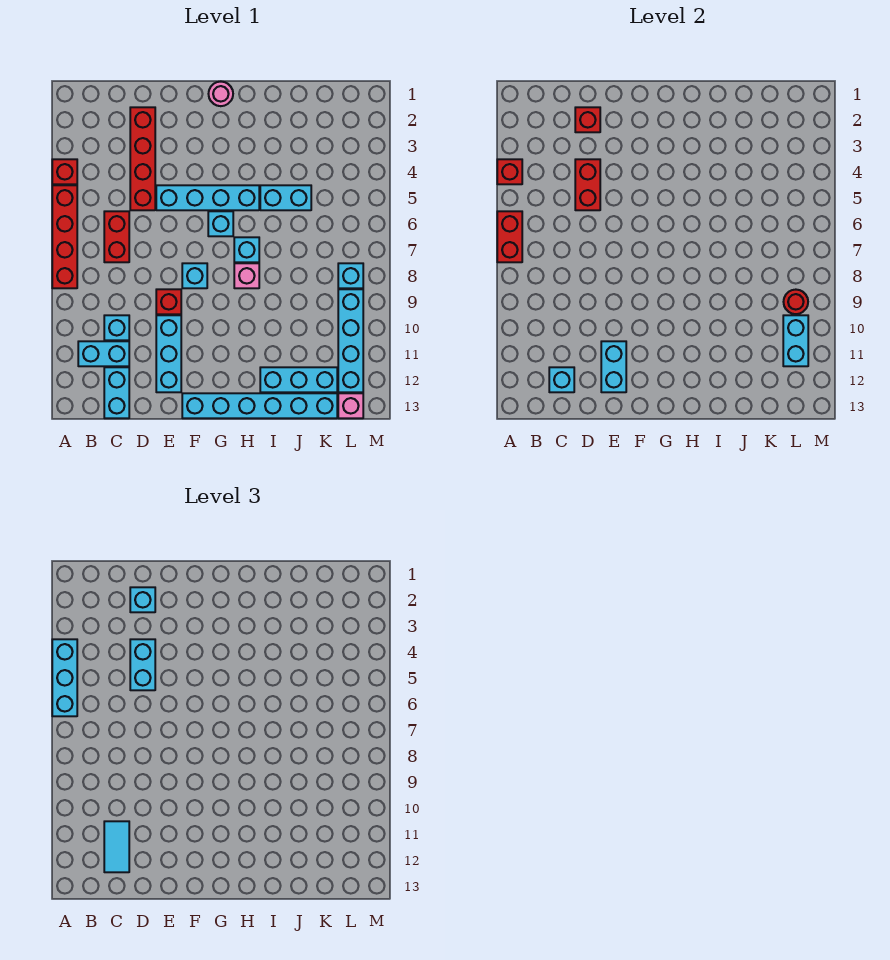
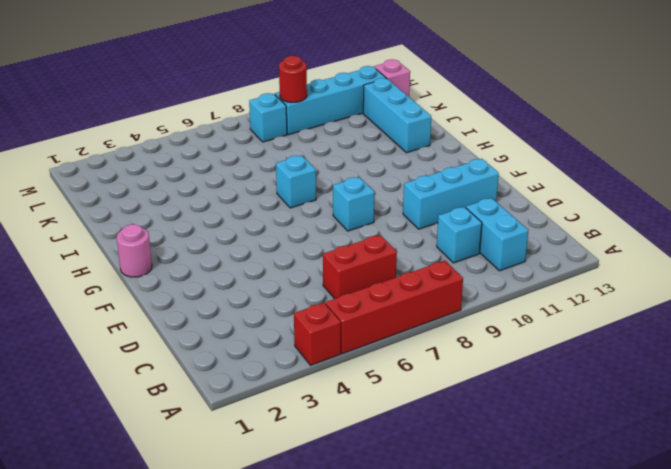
none -> cyan 1x2 brick [104,367,129,418]
none -> red 1x4 brick [130,107,155,210]
none -> cyan 1x4 brick [156,185,259,210]
none -> red 1x1 brick [156,289,181,314]

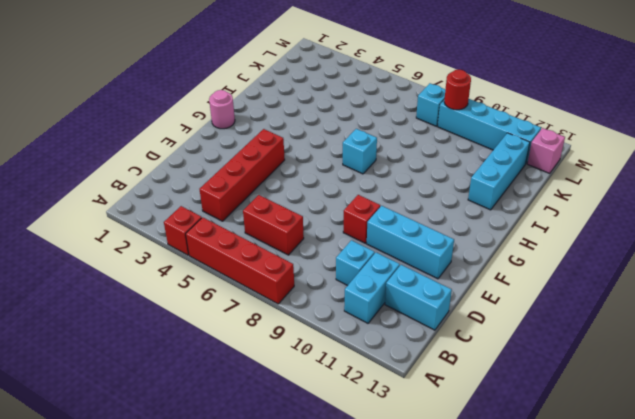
red 1x4 brick [199,129,285,221] -> red 1x4 brick turned to [130,107,155,210]
none -> cyan 1x4 brick [156,185,259,210]
none -> cyan 1x1 brick [182,263,207,288]
none -> cyan 1x6 brick [182,393,337,418]
none -> cyan 1x1 brick [208,211,233,236]

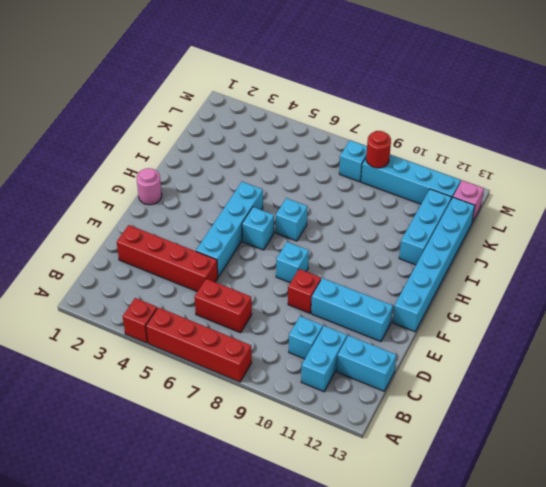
none -> pink 1x1 brick [234,263,259,288]
none -> cyan 1x2 brick [260,185,311,210]
none -> red 1x1 brick [497,159,522,184]
none -> red 1x2 brick [497,211,522,262]

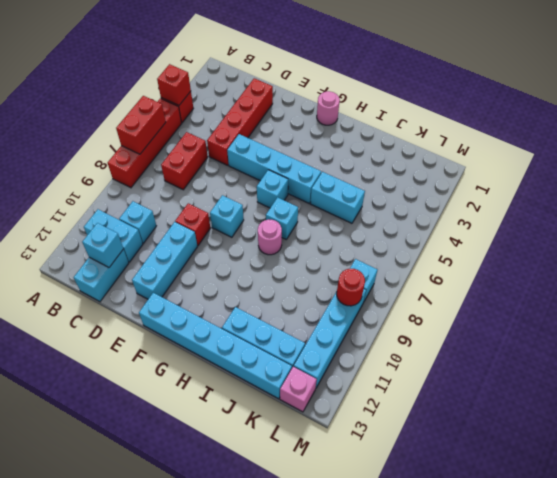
pink 1x1 round brick [258,219,282,255] -> pink 1x1 brick [234,263,259,288]
none -> red 1x1 brick [575,107,600,132]
none -> red 1x2 brick [575,159,600,210]
none -> cyan 1x2 brick [601,341,626,392]
none -> cyan 1x2 brick [783,315,808,366]

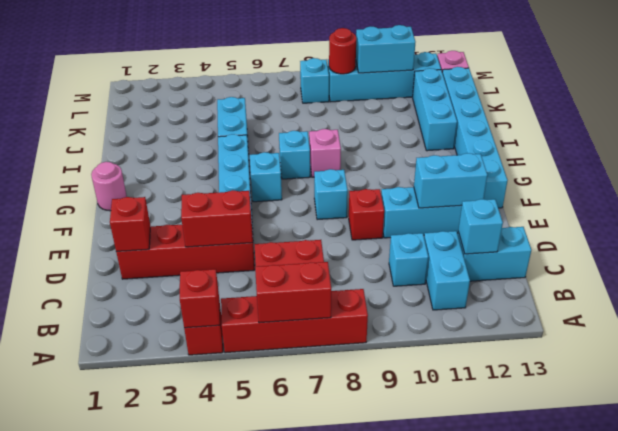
none -> cyan 1x3 brick [52,639,77,716]
none -> cyan 1x2 tile [104,821,129,872]
none -> cyan 1x1 brick [130,587,155,612]
none -> cyan 1x2 brick [130,639,155,690]

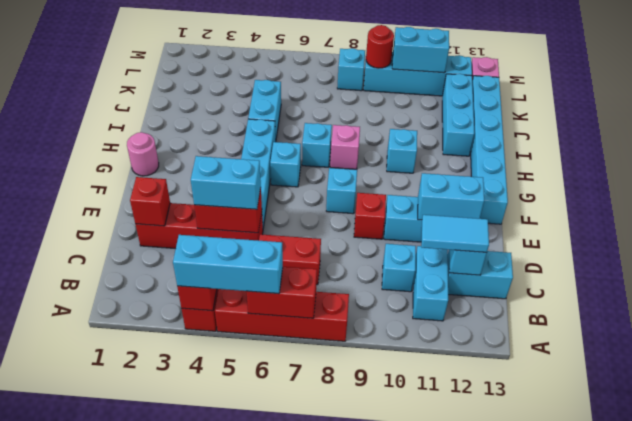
cyan 1x1 brick [387,129,417,173] -> cyan 1x1 brick moved to [130,587,155,612]

